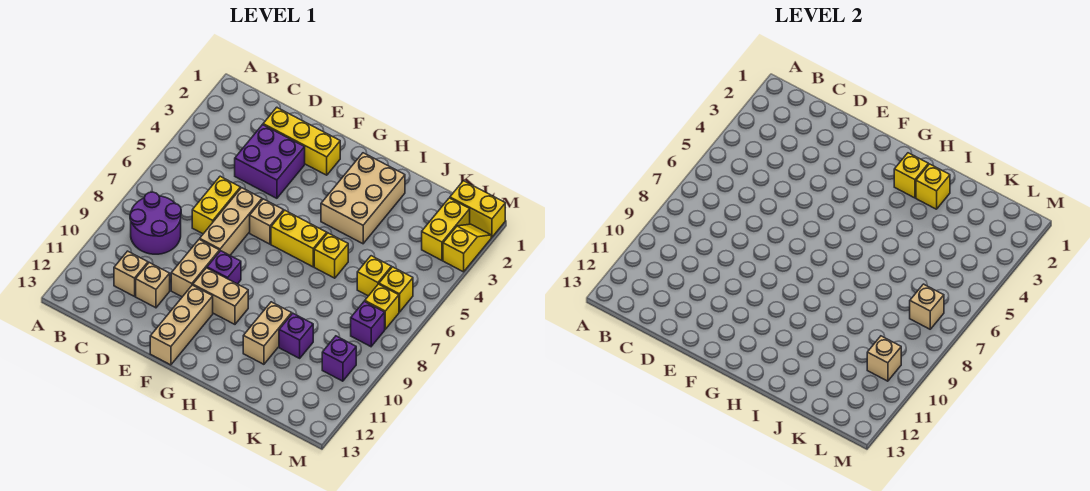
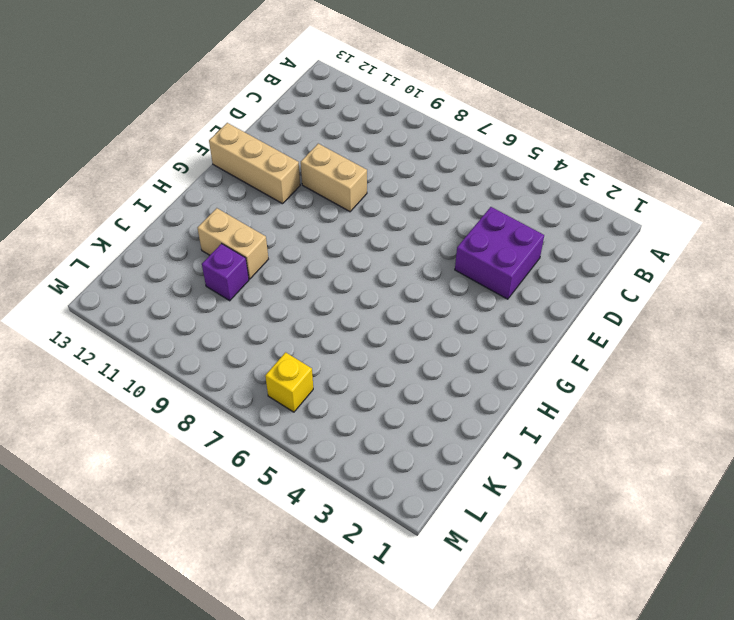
none -> purple 2x2 round brick [130,192,181,254]
none -> tan 1x1 brick [114,251,148,296]
none -> yellow 1x3 brick [263,107,340,175]

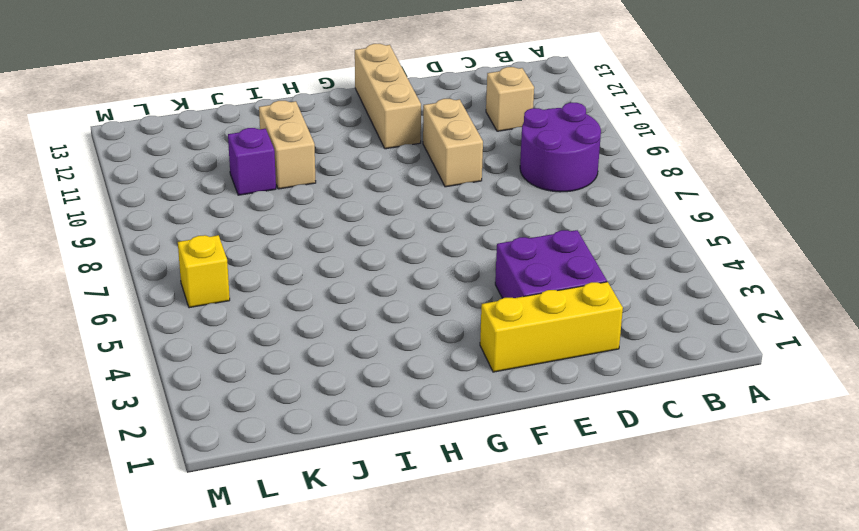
none -> yellow 1x2 brick [192,176,240,234]
none -> tan 1x1 brick [136,263,170,308]
none -> tan 1x3 brick [200,188,262,255]

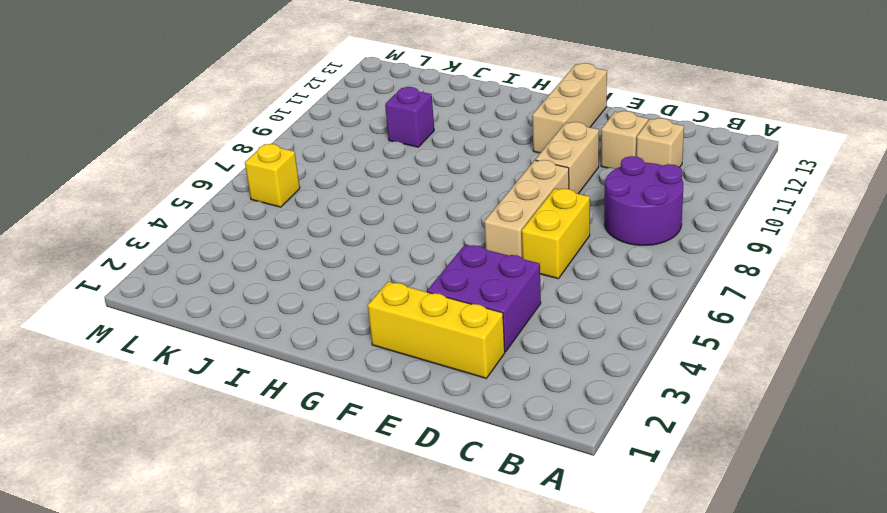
none -> tan 1x1 brick [250,199,284,244]
none -> purple 1x1 brick [207,251,241,284]
none -> tan 1x2 brick [193,268,248,324]

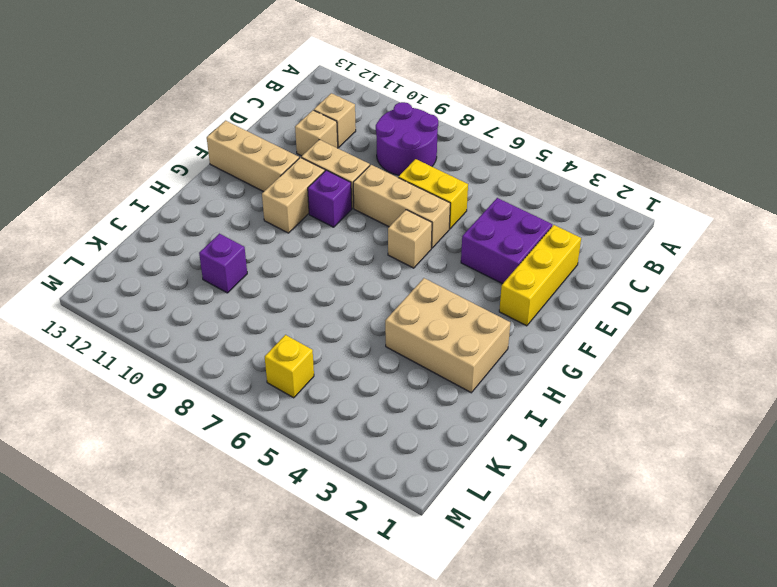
none -> yellow 1x2 brick [271,210,327,267]
none -> yellow 1x1 brick [314,233,348,278]
none -> tan 1x2 brick [243,302,292,364]

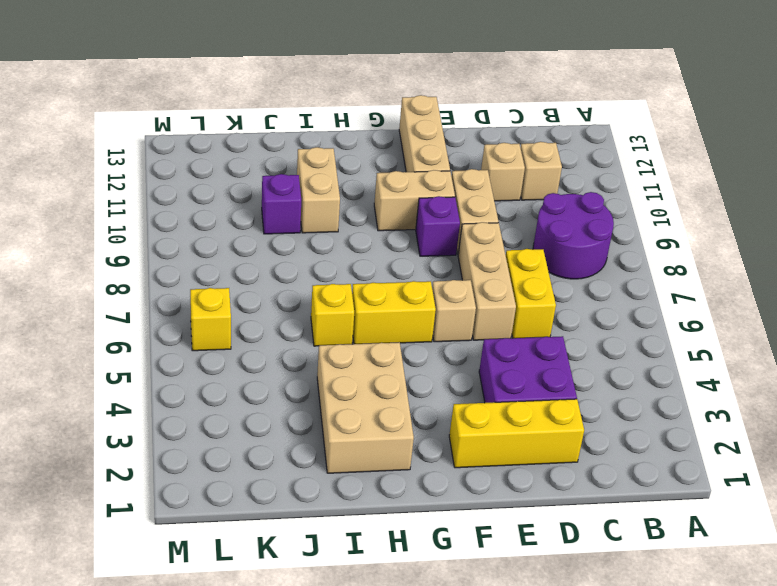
none -> yellow 1x1 brick [357,256,391,296]
none -> yellow 1x2 brick [450,181,505,237]
none -> yellow 1x2 brick [422,198,470,260]

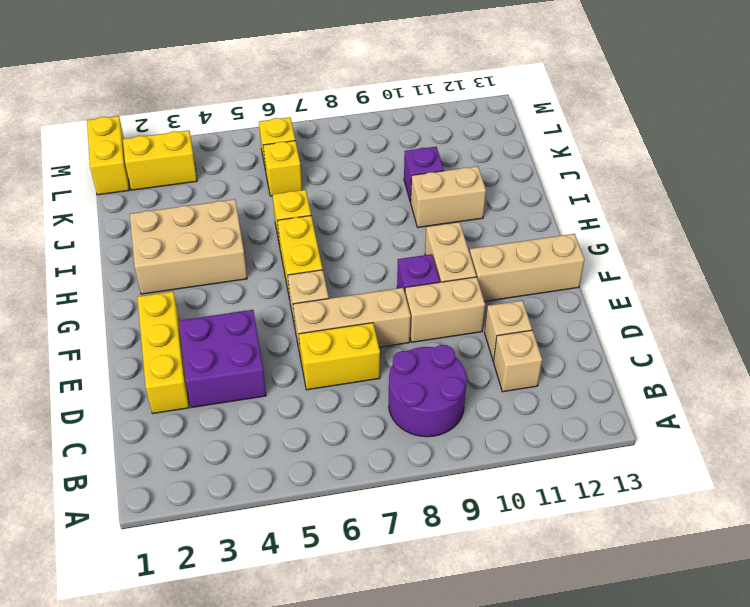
none -> yellow 1x1 brick [365,284,399,329]
none -> purple 1x1 brick [351,301,385,347]
none -> purple 1x1 brick [322,336,356,381]

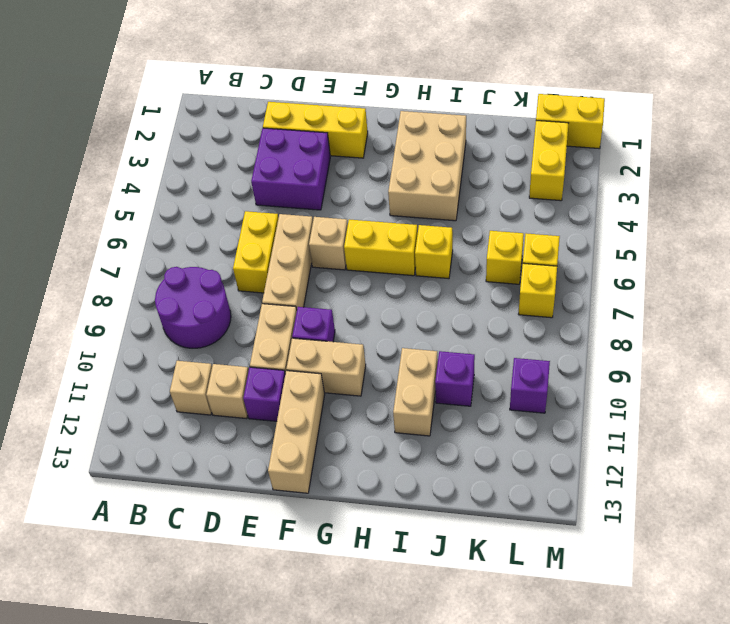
purple 1x1 brick [243,367,285,421] -> purple 1x1 brick moved to [351,301,385,347]
none -> yellow 1x2 slope [443,224,491,272]
none -> yellow 1x1 brick [894,153,928,198]
none -> yellow 1x1 brick [916,164,950,209]

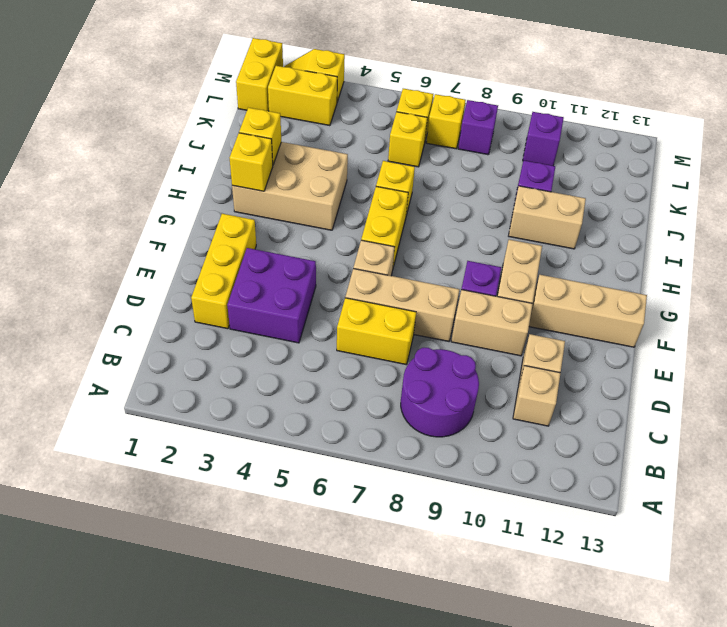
none -> tan 1x1 brick [910,284,944,329]
none -> tan 1x1 brick [867,336,901,381]

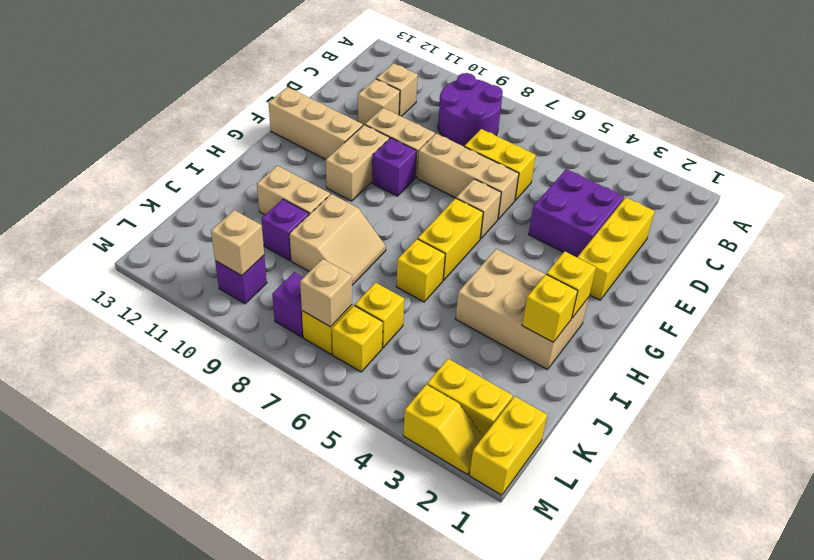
tan 2x2 slope [289,194,386,285] -> none

